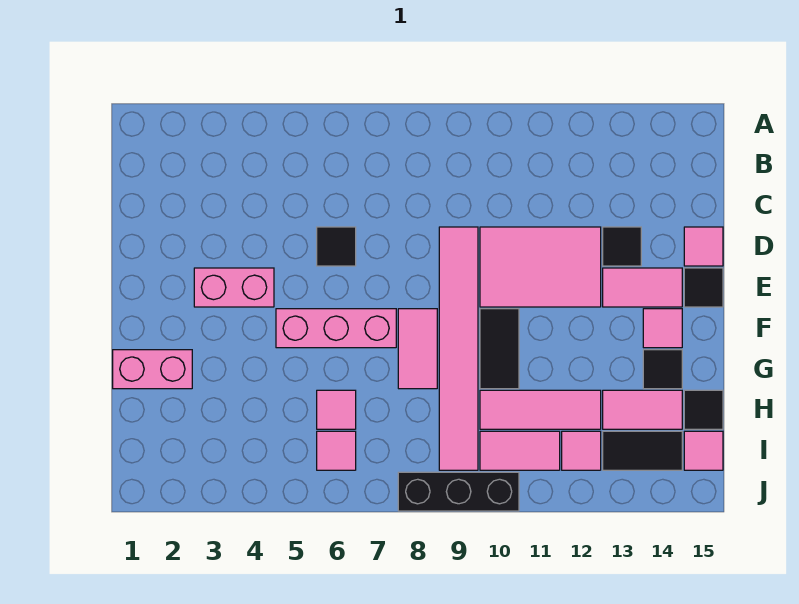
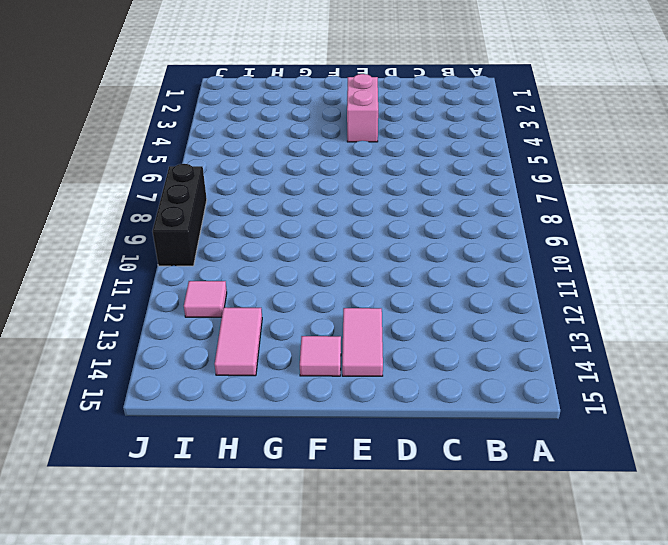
none -> black 1x1 tile [317,227,356,266]
none -> pink 1x6 tile [439,227,478,470]
none -> pink 2x3 tile [480,227,601,307]

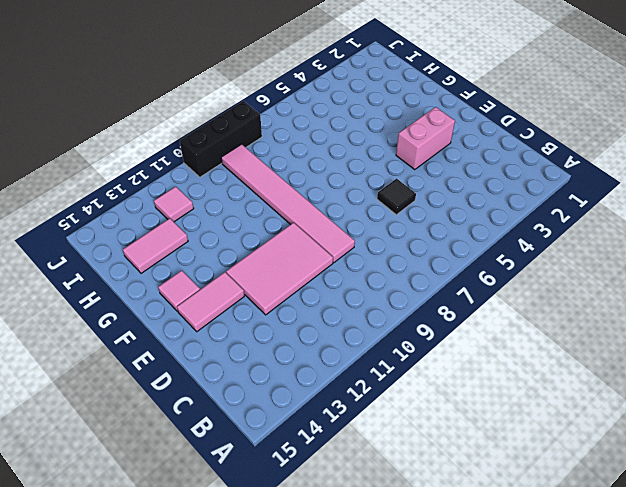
none -> black 1x1 tile [603,227,641,266]
none -> pink 1x1 tile [684,227,723,266]
none -> black 1x1 tile [684,268,723,307]

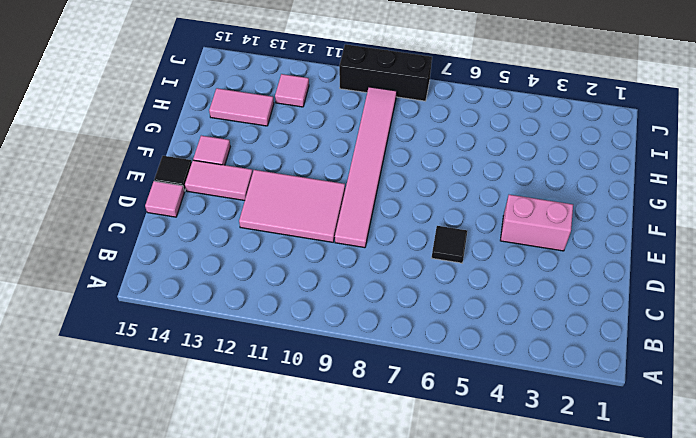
none -> black 1x1 tile [603,227,641,266]
none -> pink 1x3 brick [276,309,396,348]
none -> pink 1x2 tile [398,309,437,389]

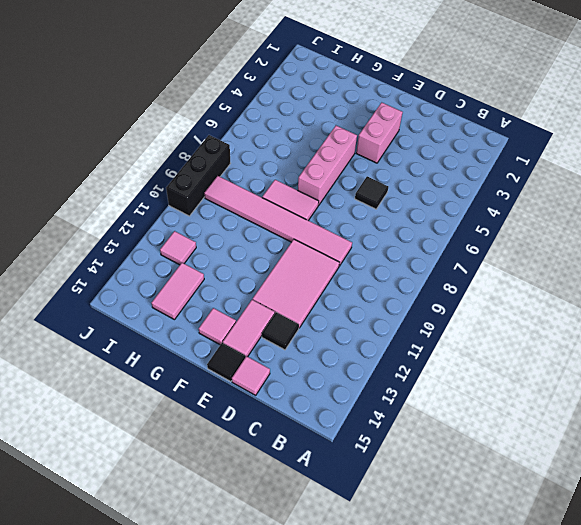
none -> black 1x2 tile [480,309,519,389]
none -> pink 1x2 brick [113,350,192,389]
none -> black 1x1 tile [643,350,682,389]

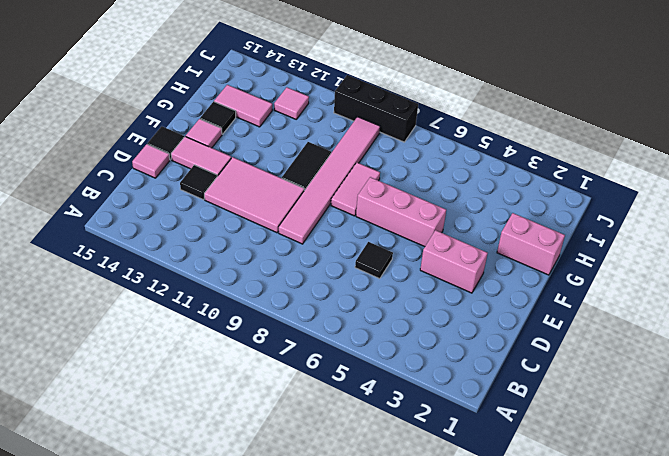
none -> pink 1x1 tile [317,390,356,429]
none -> pink 1x3 tile [480,390,601,429]
none -> black 1x1 tile [684,390,723,429]

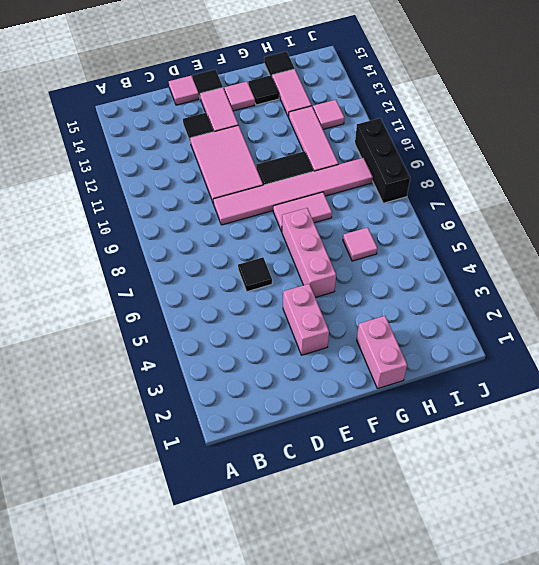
none -> pink 1x1 tile [317,431,356,470]
none -> pink 1x2 tile [480,431,560,470]
none -> black 1x2 tile [603,431,682,470]

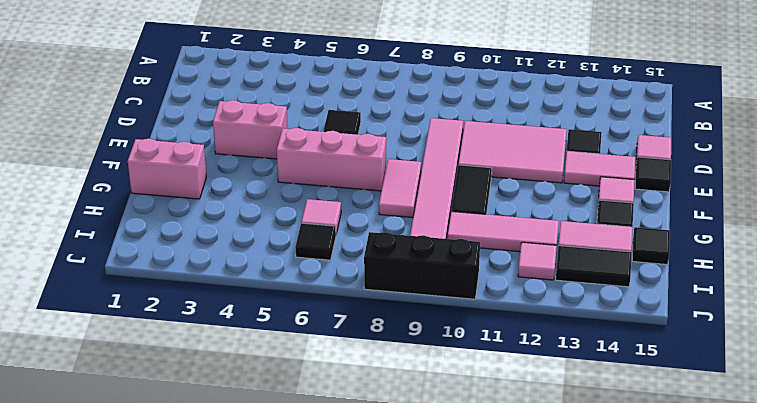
black 1x1 tile [295,223,336,260] -> pink 1x1 tile [317,431,356,470]
none -> pink 1x2 tile [480,431,560,470]
none -> pink 1x1 tile [684,431,723,470]

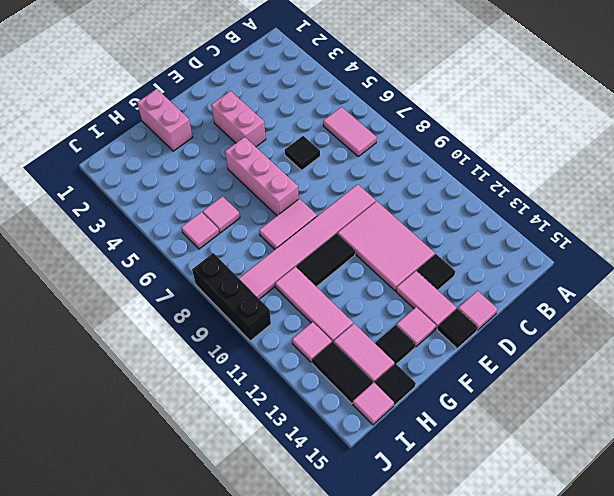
pink 1x2 tile [323,107,377,157] -> pink 1x2 tile moved to [480,431,560,470]

